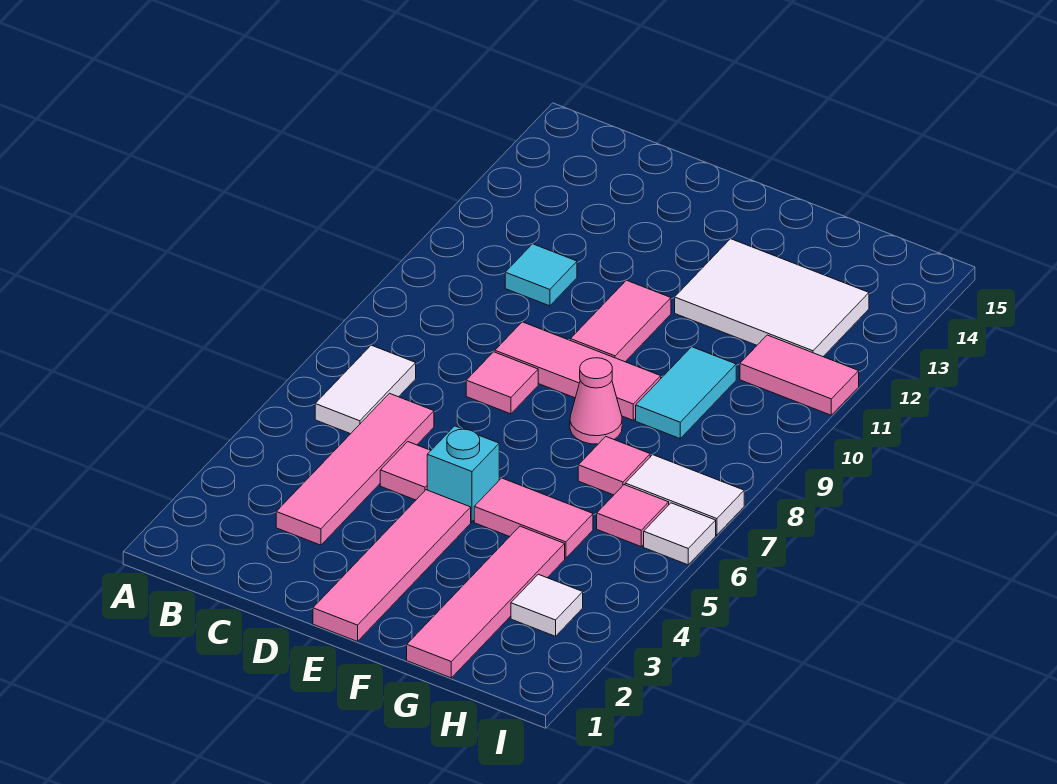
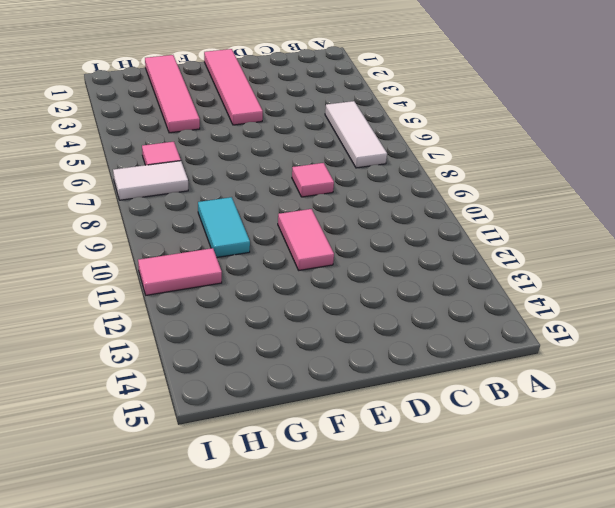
white 1x3 tile [325,101,387,168] -> white 1x2 tile [315,345,416,434]
none -> pink 1x4 tile [276,393,434,545]
none -> cyan 1x1 tile [505,244,577,306]
none -> pink 1x1 tile [380,442,431,500]

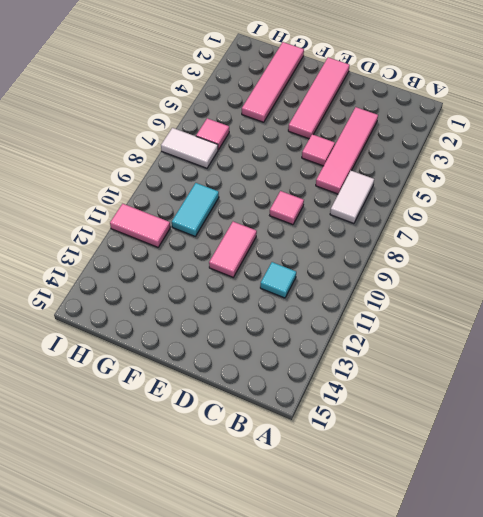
none -> pink 1x3 tile [495,322,661,420]
none -> cyan 1x1 brick [427,426,499,522]
none -> pink 1x2 tile [474,478,593,558]

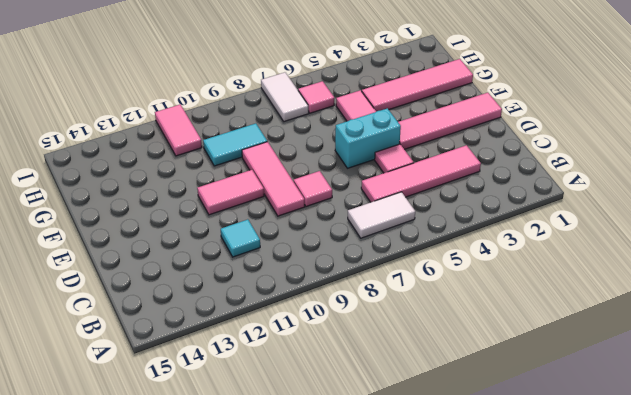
cyan 1x2 brick [335,108,401,168] -> cyan 1x1 brick [427,426,499,522]
none -> pink 1x1 cone [570,358,622,444]
none -> white 2x3 tile [675,239,869,357]
none -> pink 1x1 tile [578,437,650,495]

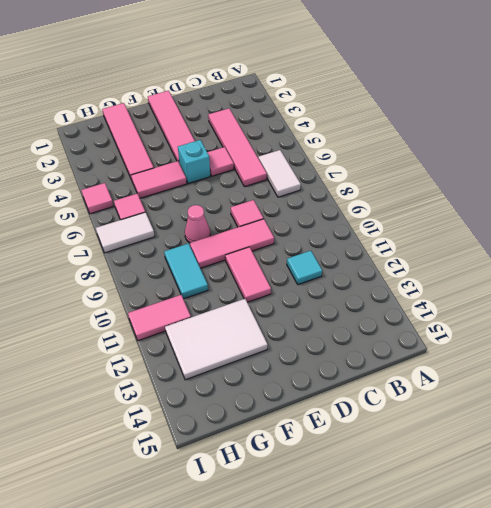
pink 1x1 tile [81,183,113,214] -> pink 1x1 tile moved to [578,437,650,495]
none -> white 1x1 tile [511,574,583,636]
none -> white 1x1 tile [644,503,716,565]

